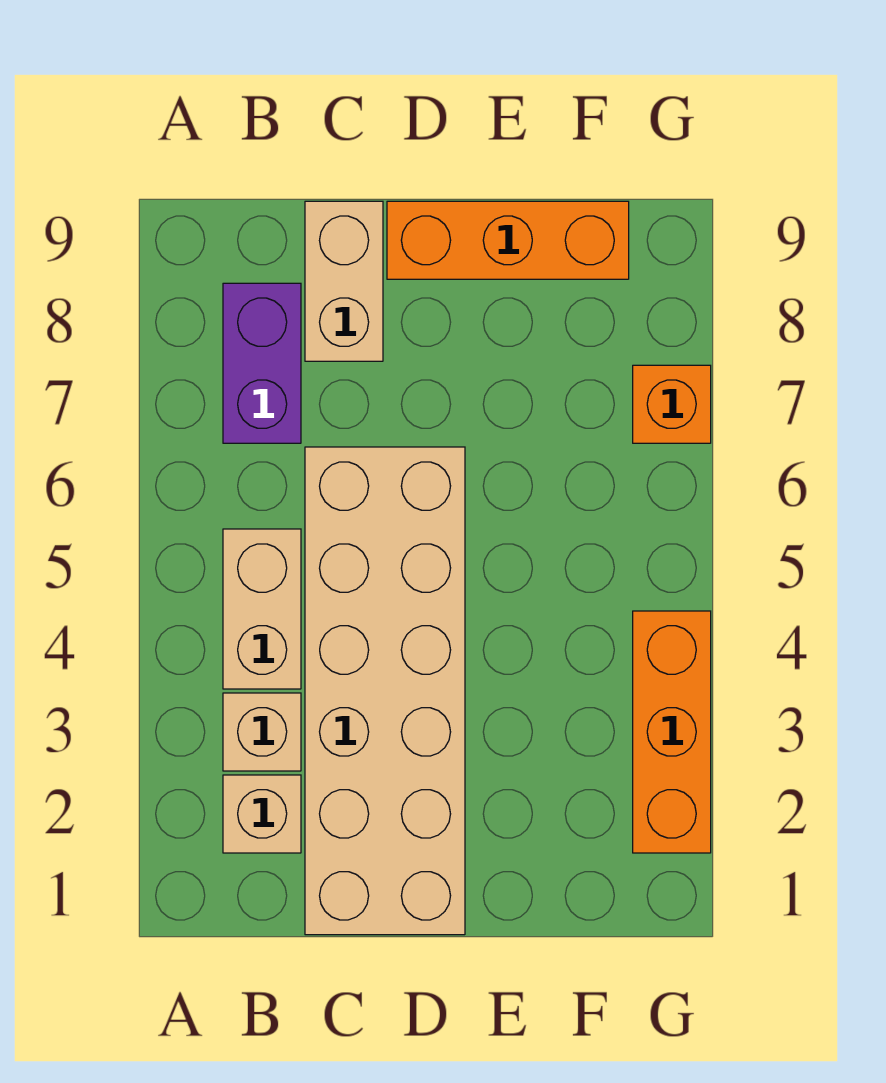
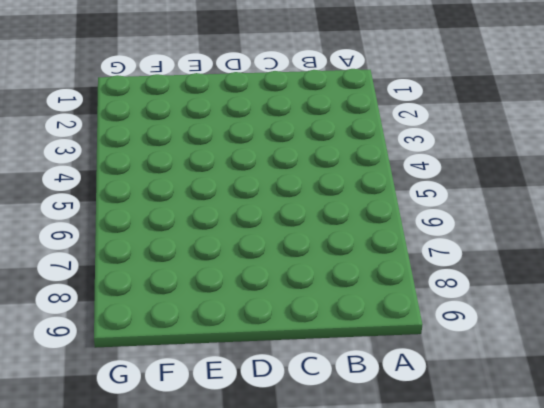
none -> tan 1x1 brick [223,775,301,853]
none -> tan 1x1 brick [223,693,301,771]

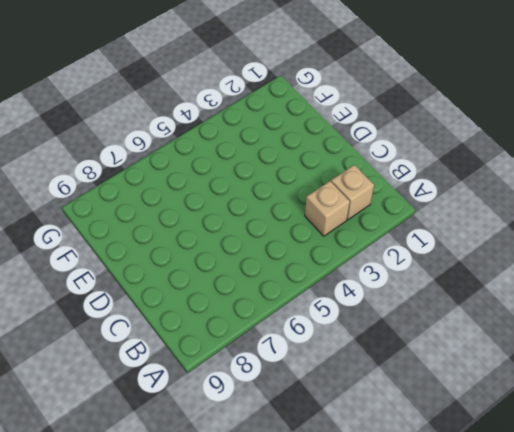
none -> tan 1x2 brick [223,529,301,689]
none -> purple 1x2 brick [223,283,301,443]

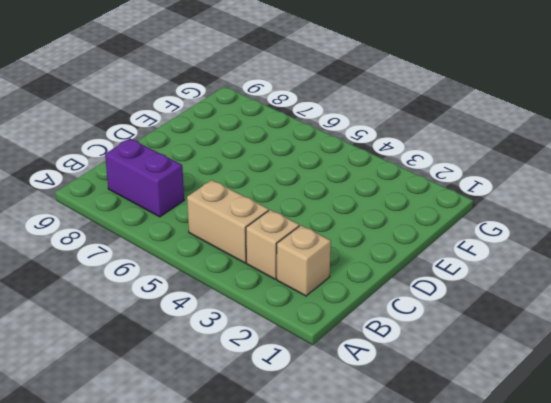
none -> tan 2x6 brick [305,447,465,935]
none -> tan 1x2 brick [305,201,383,361]

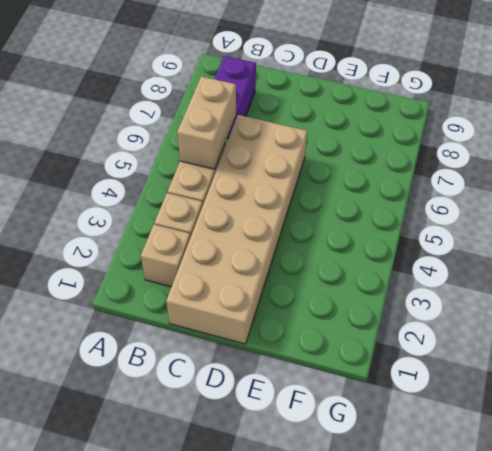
tan 1x2 brick [177,76,236,169] -> tan 1x2 brick moved to [305,201,383,361]
none -> orange 1x3 brick [387,201,629,279]
none -> orange 1x3 brick [633,611,711,853]

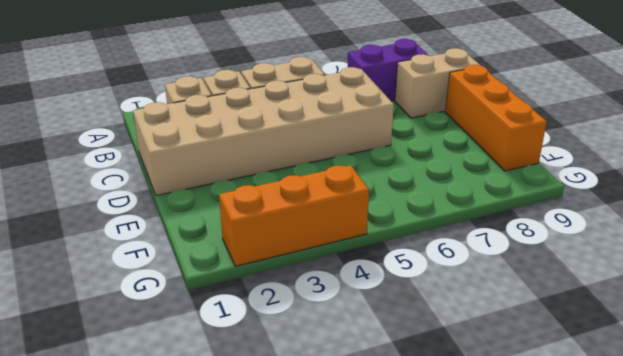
none -> orange 1x1 brick [633,365,711,443]

